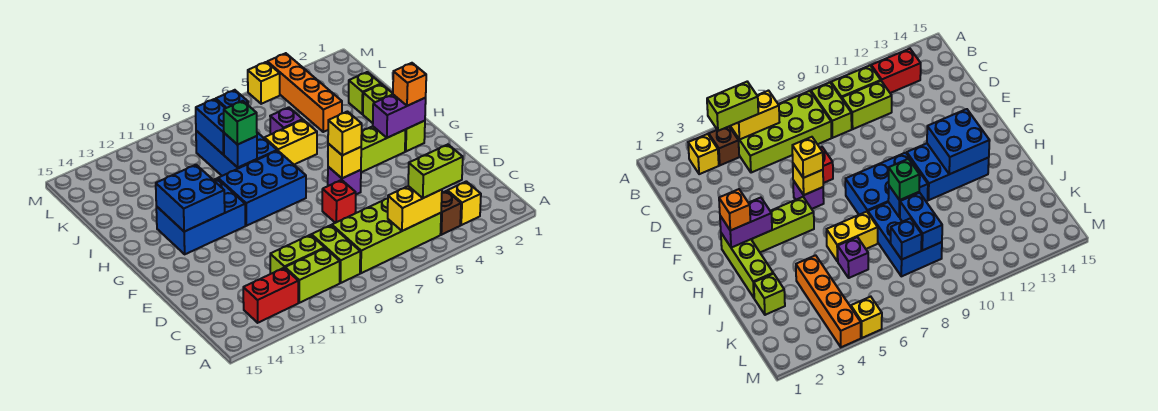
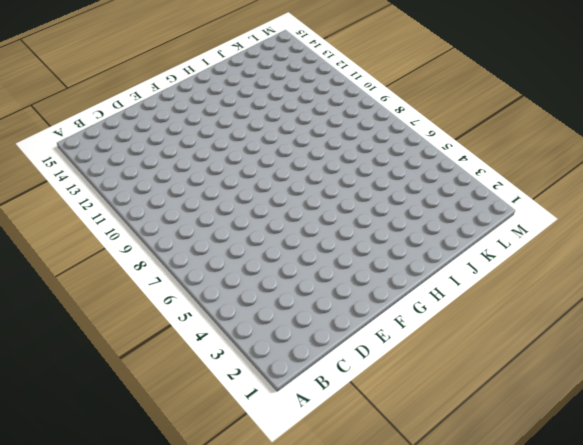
none -> yellow 1x1 brick [448,181,481,225]
none -> brown 1x1 brick [441,191,461,235]
none -> lime 2x4 brick [332,198,441,273]
none -> lime 1x2 brick [311,225,360,283]

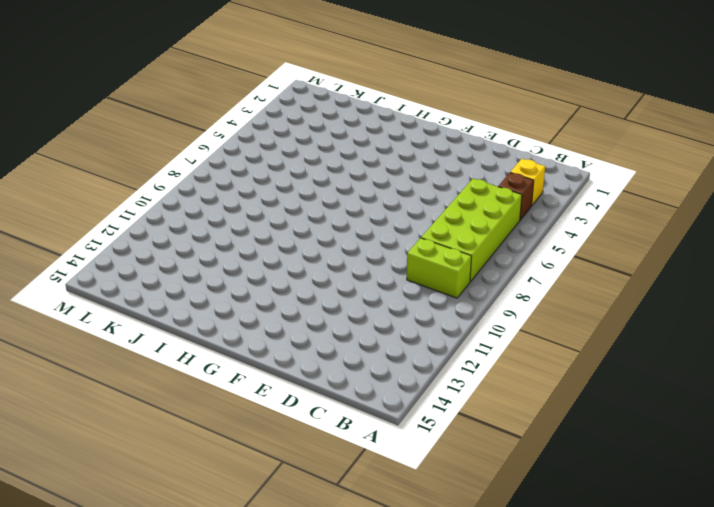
none -> lime 1x2 brick [285,248,340,303]
none -> red 1x2 brick [243,268,298,323]
none -> lime 1x2 brick [270,235,325,274]
none -> red 1x1 brick [322,180,356,223]

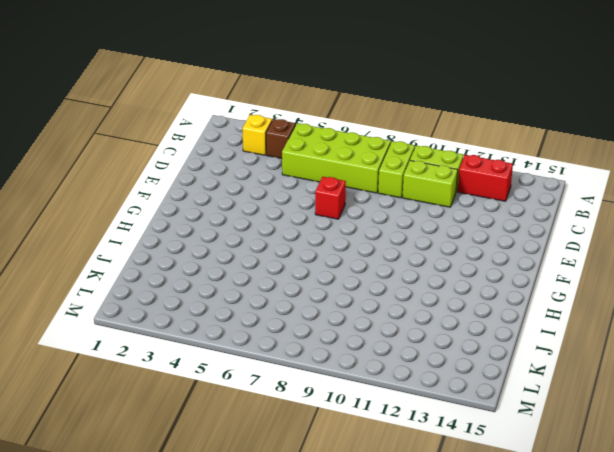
none -> purple 1x1 brick [328,167,361,194]
none -> lime 1x3 brick [363,84,425,151]
none -> lime 1x3 brick [361,126,405,172]
none -> blue 2x3 brick [218,151,306,226]

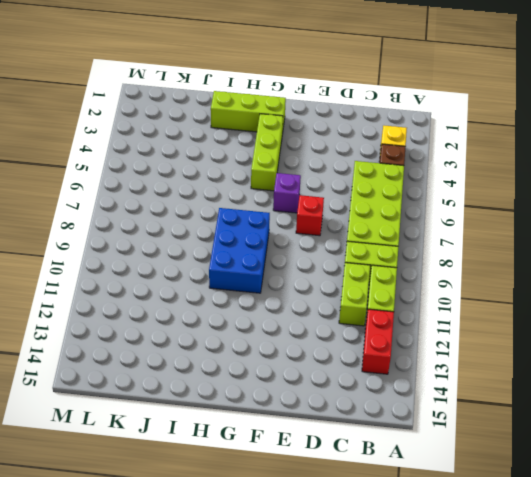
none -> blue 2x3 brick [156,179,245,254]
none -> yellow 1x2 brick [264,120,317,164]
none -> blue 2x3 brick [196,131,277,176]
none -> lime 1x1 brick [349,72,381,114]

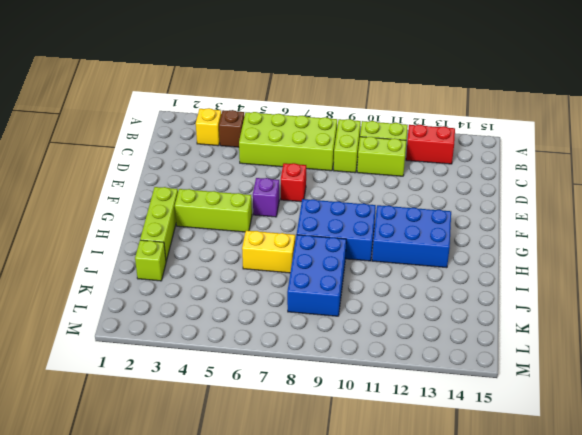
none -> orange 1x4 brick [267,53,342,132]
none -> purple 1x1 brick [270,107,303,134]
none -> yellow 1x1 brick [248,62,280,104]
none -> yellow 1x2 brick [388,186,442,231]

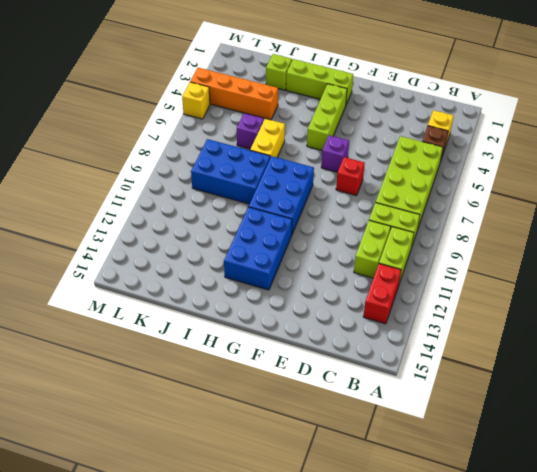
none -> yellow 1x2 brick [388,186,442,231]
none -> yellow 1x1 brick [328,144,361,178]
none -> purple 1x2 brick [373,94,426,138]
none -> blue 2x2 brick [156,165,225,232]

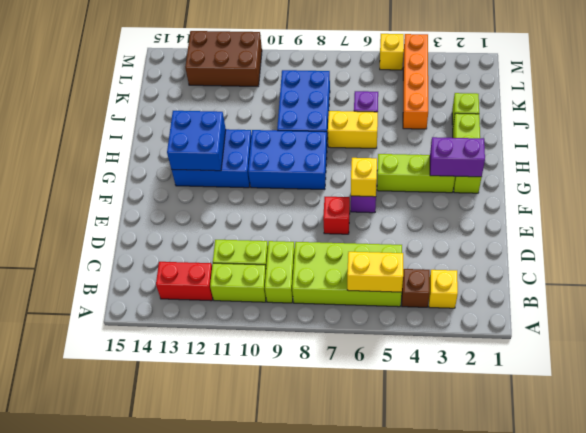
brown 2x3 brick [185,31,262,86] -> none
none -> blue 1x1 brick [224,133,257,167]
none -> blue 1x2 brick [196,99,225,155]
none -> blue 1x1 brick [216,90,248,108]
none -> lime 1x2 brick [408,144,463,198]

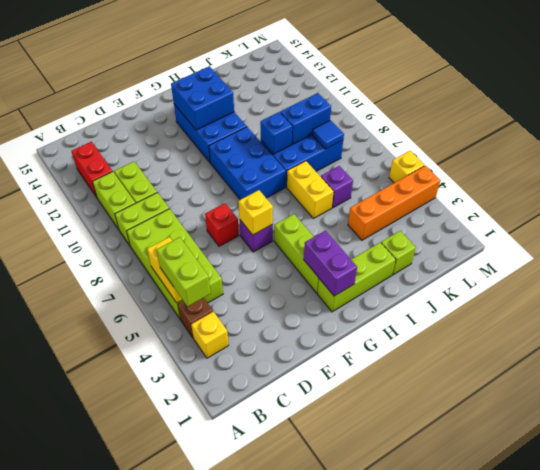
blue 1x1 tile [312,120,344,149] -> blue 1x1 brick [216,90,248,108]
none -> yellow 1x1 brick [328,112,362,155]
none -> orange 1x1 brick [393,63,426,106]
none -> green 1x1 brick [224,101,257,145]

